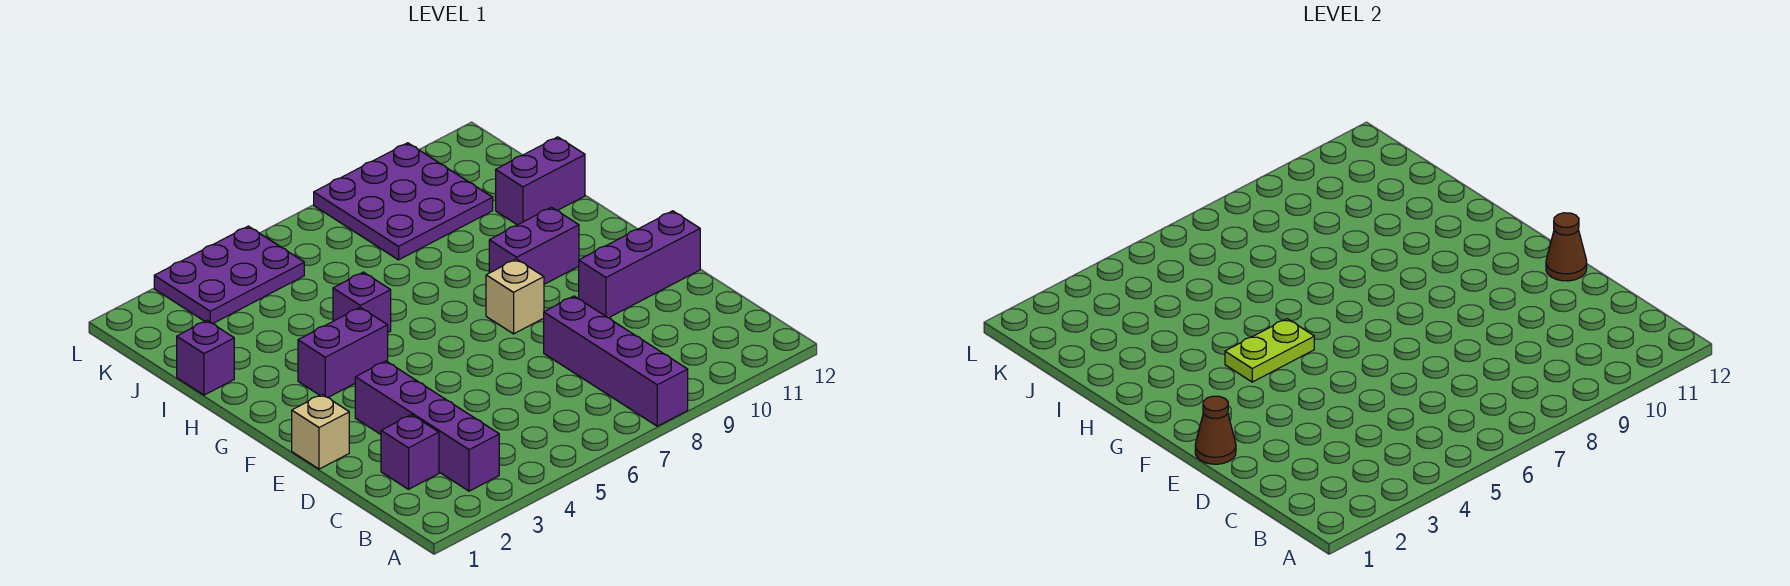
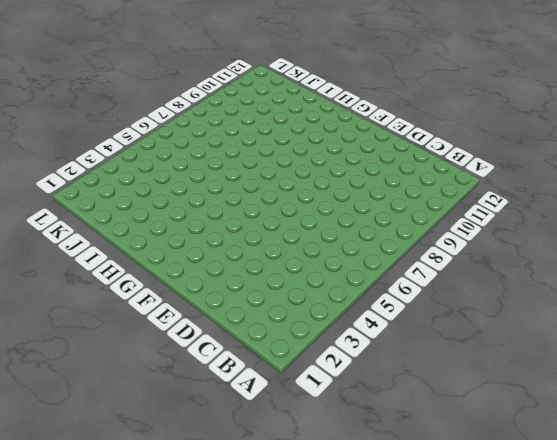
none -> purple 1x4 brick [544,296,688,426]
none -> purple 1x4 brick [355,361,499,491]
none -> purple 1x1 brick [381,415,439,489]

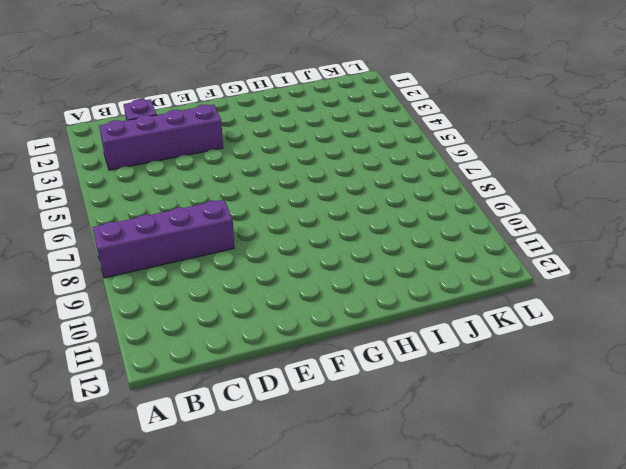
none -> tan 1x1 brick [292,394,349,469]
none -> purple 1x3 brick [579,211,700,318]
none -> tan 1x1 brick [486,259,544,334]

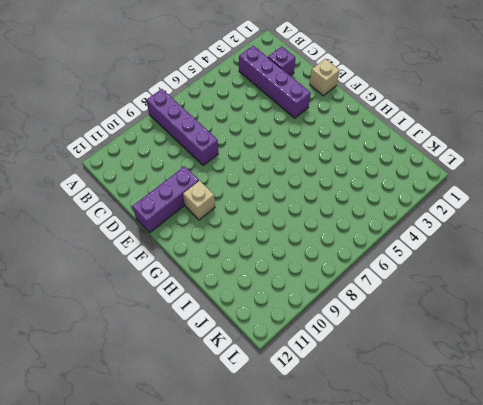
tan 1x1 brick [183,181,215,220] -> tan 1x1 brick moved to [486,259,544,334]
none -> purple 1x2 brick [298,307,388,398]
none -> purple 1x2 brick [489,207,579,284]
none -> purple 1x1 brick [333,272,391,332]

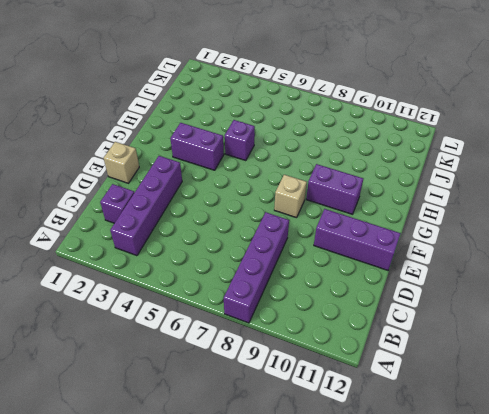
none -> purple 1x1 brick [177,321,234,395]
none -> purple 1x2 brick [496,137,585,225]
none -> purple 3x3 plate [314,143,493,260]

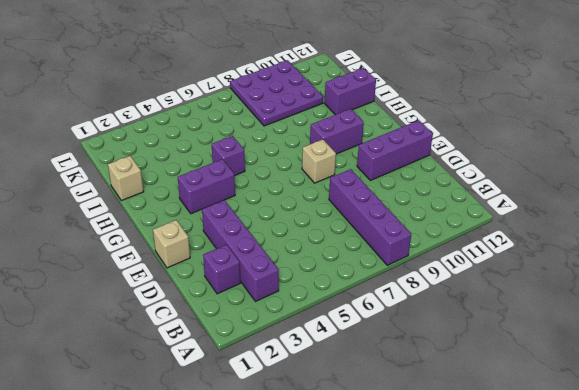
tan 1x1 brick [108,156,144,201] -> purple 1x1 brick [177,321,234,395]
none -> purple 2x3 plate [154,226,304,324]
none -> brown 1x1 cone [1195,396,1236,464]
none -> brown 1x1 cone [1546,213,1587,281]

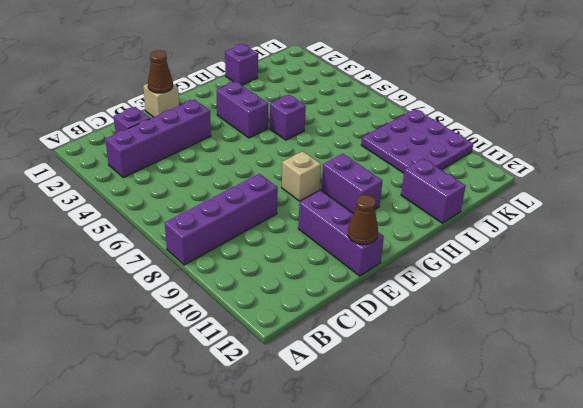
none -> purple 2x3 plate [154,226,304,324]
none -> lime 1x2 plate [1225,319,1314,382]

